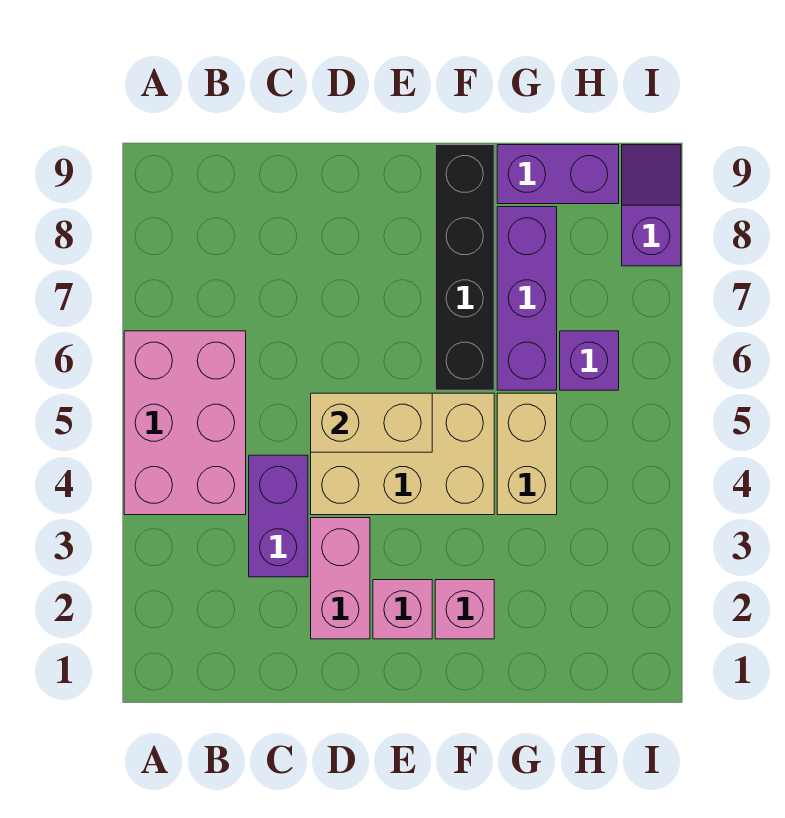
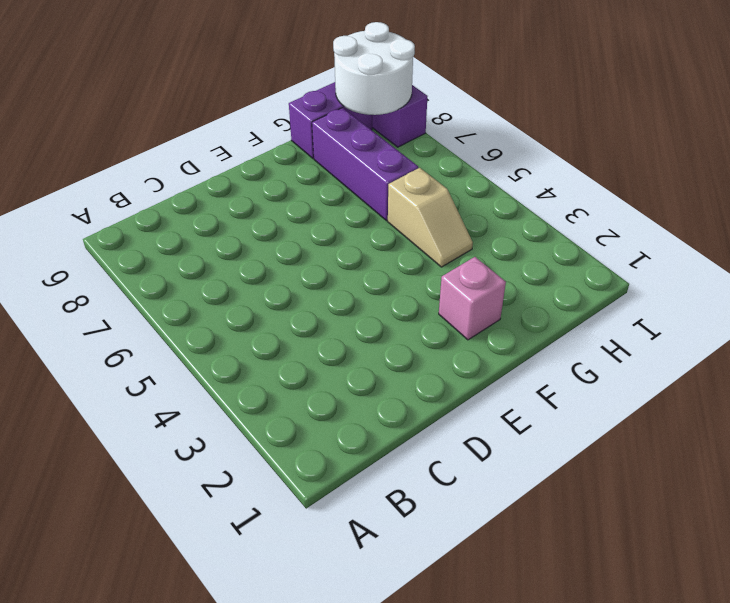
tan 1x2 slope [388,168,473,267] -> tan 1x2 brick [497,393,557,515]
white 2x2 round brick [333,22,415,115] -> none
none -> pink 2x3 brick [124,331,246,515]
none -> purple 1x2 brick [249,455,308,577]
none -> pink 1x2 brick [311,518,370,639]

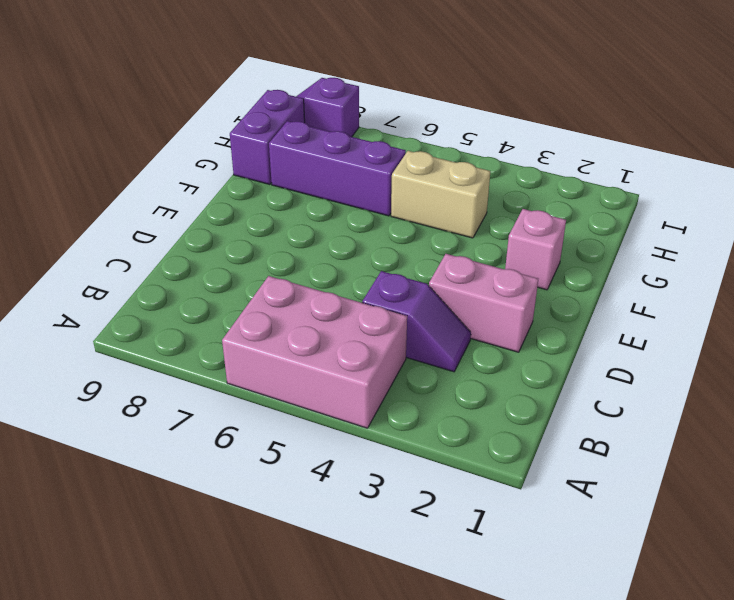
purple 1x2 slope [362,271,471,372] -> purple 1x2 brick [249,455,308,577]
none -> tan 2x3 brick [311,393,494,515]
none -> pink 1x1 brick [373,580,432,639]
none -> black 1x4 brick [435,145,494,390]

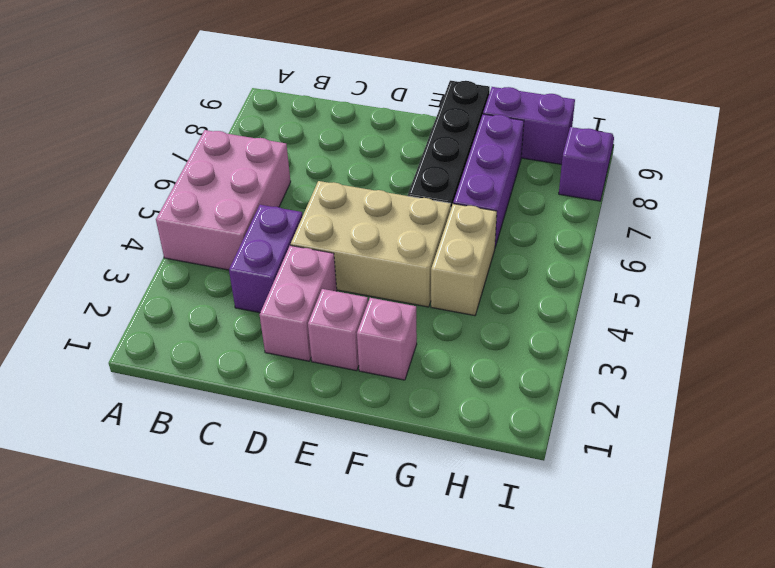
none -> purple 1x1 brick [560,331,619,390]
none -> tan 1x2 brick [311,393,432,452]

